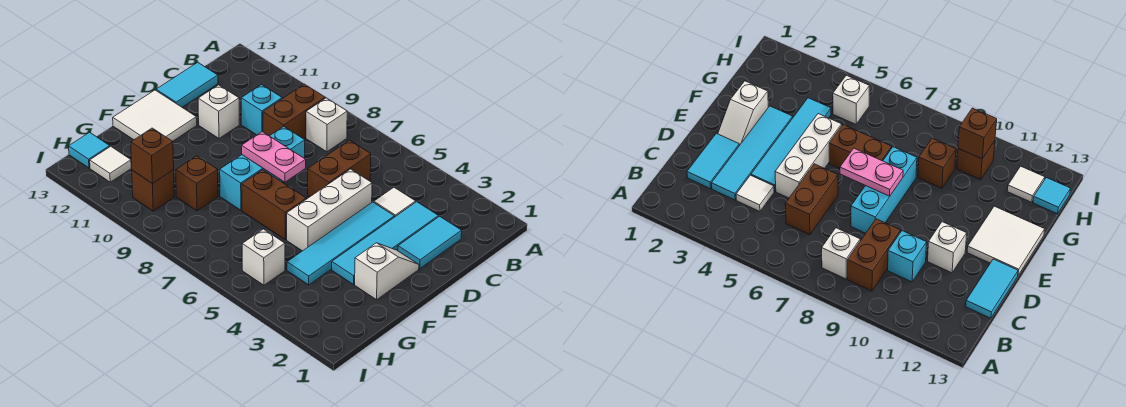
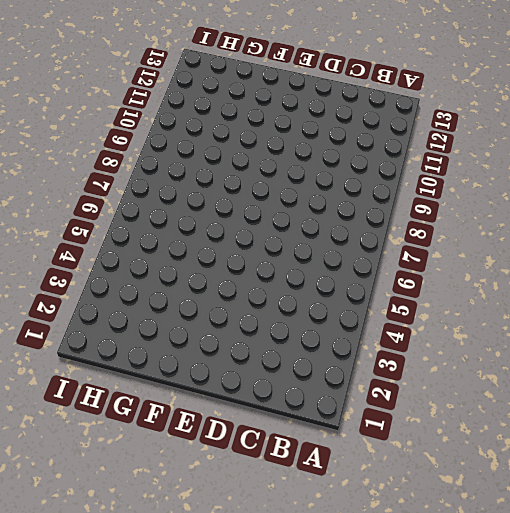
none -> white 1x1 brick [306,98,347,152]
none -> brown 1x2 brick [263,84,325,139]
none -> cyan 1x2 tile [398,216,462,269]

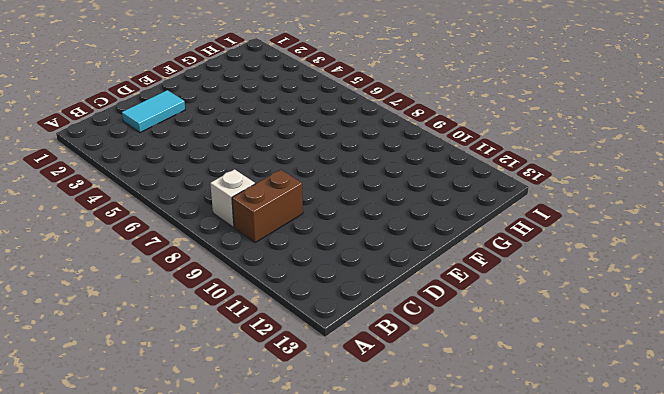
none -> cyan 1x4 tile [332,202,439,285]
none -> white 1x1 tile [374,187,416,217]
none -> brown 1x2 brick [308,140,371,197]

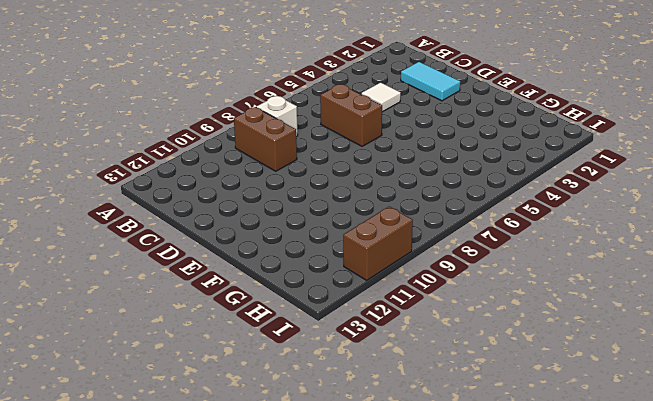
brown 1x2 brick [343,207,413,280] -> brown 1x2 brick moved to [242,170,306,240]
none -> cyan 1x4 tile [332,202,439,285]
none -> cyan 1x1 brick [241,85,282,135]
none -> cyan 1x2 tile [156,62,218,107]

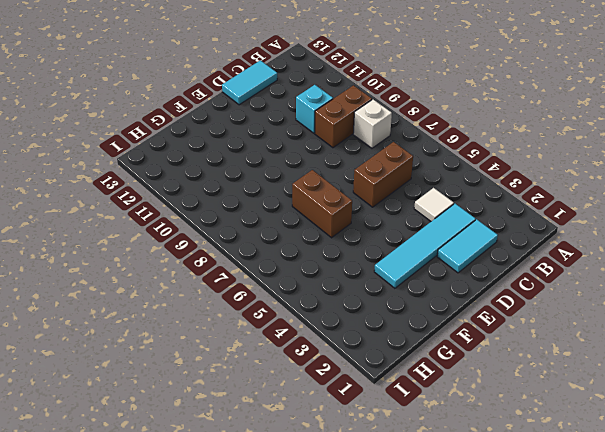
none -> cyan 1x4 tile [287,202,394,285]
none -> white 1x3 brick [287,169,372,251]
none -> cyan 1x3 brick [220,127,305,210]

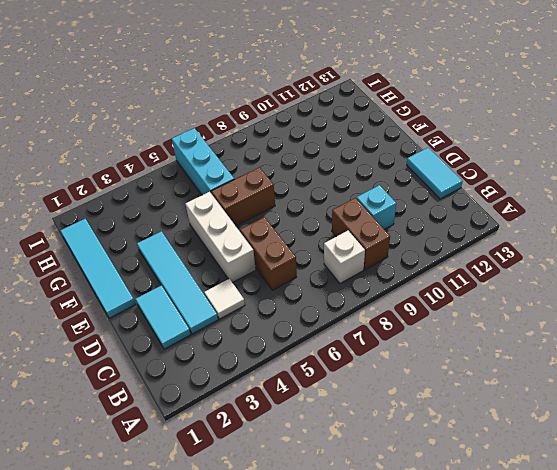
cyan 1x4 tile [60,219,136,318] -> cyan 1x4 tile moved to [287,202,394,285]
cyan 1x3 brick [172,128,234,195] -> cyan 1x3 brick moved to [220,127,305,210]
none -> white 1x1 brick [198,85,239,138]
none -> white 1x2 slope [355,243,419,300]
none -> white 2x2 tile [113,90,197,141]

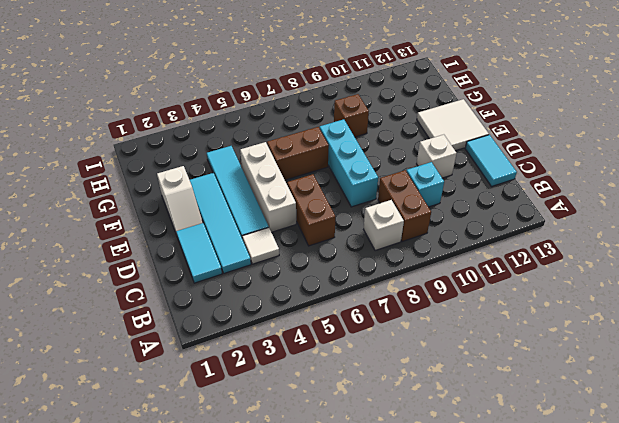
none -> white 1x1 brick [242,229,285,285]
none -> brown 1x1 brick [132,170,174,211]
none -> white 1x1 tile [90,146,131,182]

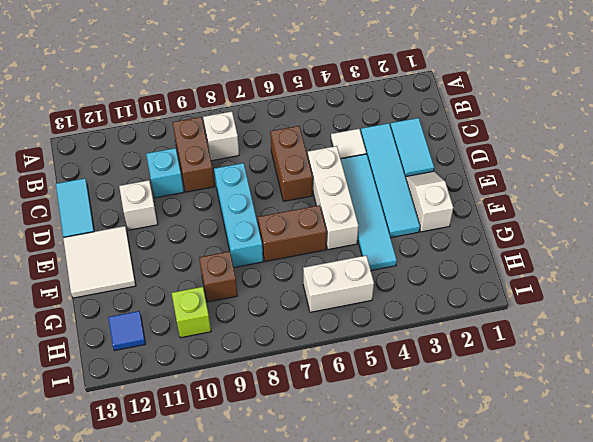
white 1x2 brick [303,256,374,312] -> white 1x1 brick [242,229,285,285]
lime 1x1 brick [172,287,211,338] -> brown 1x1 brick [132,170,174,211]
blue 1x1 tile [108,311,145,351] -> white 1x1 tile [90,146,131,182]
none -> cyan 1x1 tile [69,132,110,168]
none -> pink 1x2 plate [242,132,306,182]
none -> brown 1x1 brick [131,128,174,183]

